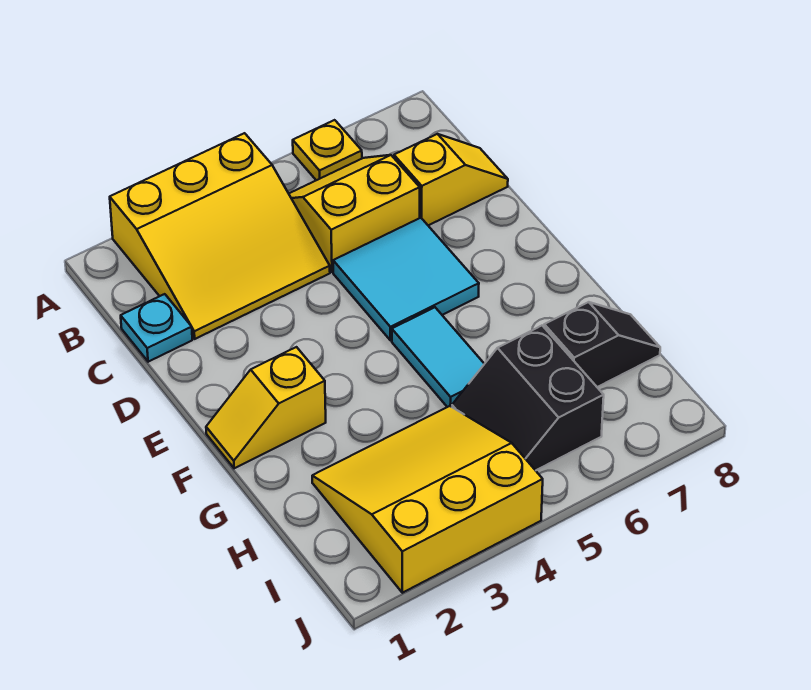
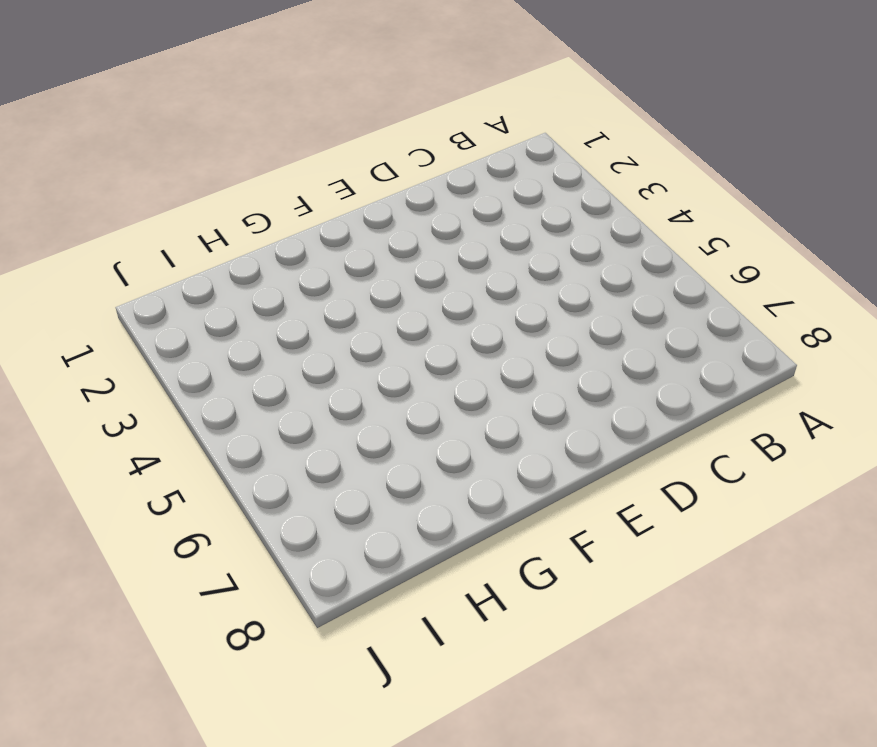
none -> yellow 3x3 slope [110,133,330,339]
none -> yellow 1x1 plate [293,120,362,180]

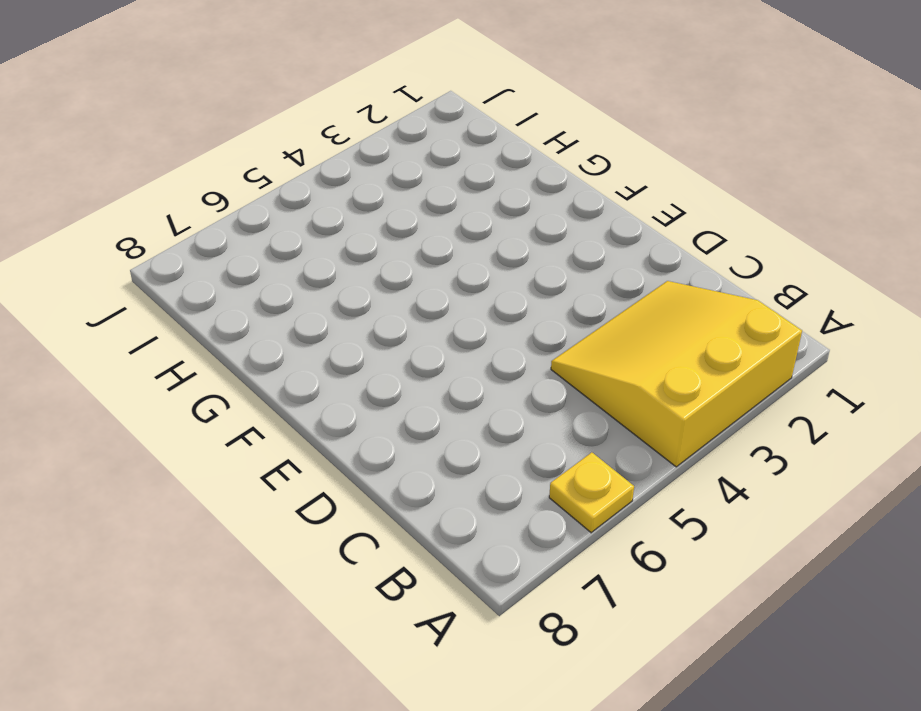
none -> yellow 2x2 slope [289,155,420,272]
none -> cyan 1x1 plate [121,294,192,362]

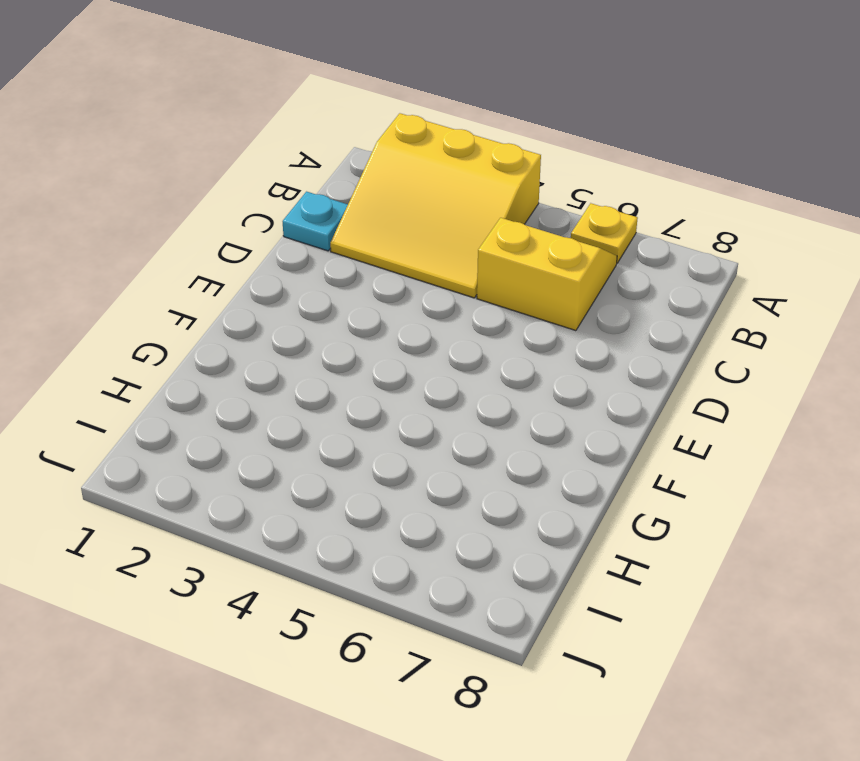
none -> yellow 1x2 slope [394,134,508,225]
none -> cyan 2x2 tile [333,218,479,340]

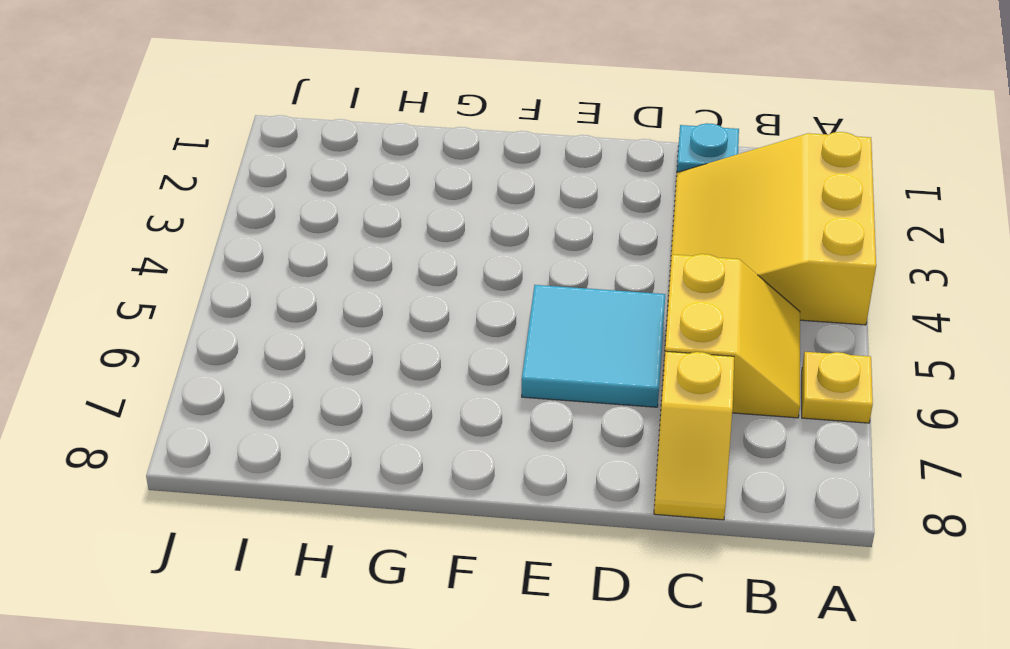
none -> yellow 1x2 slope [206,347,326,468]
none -> cyan 1x2 tile [392,307,484,407]

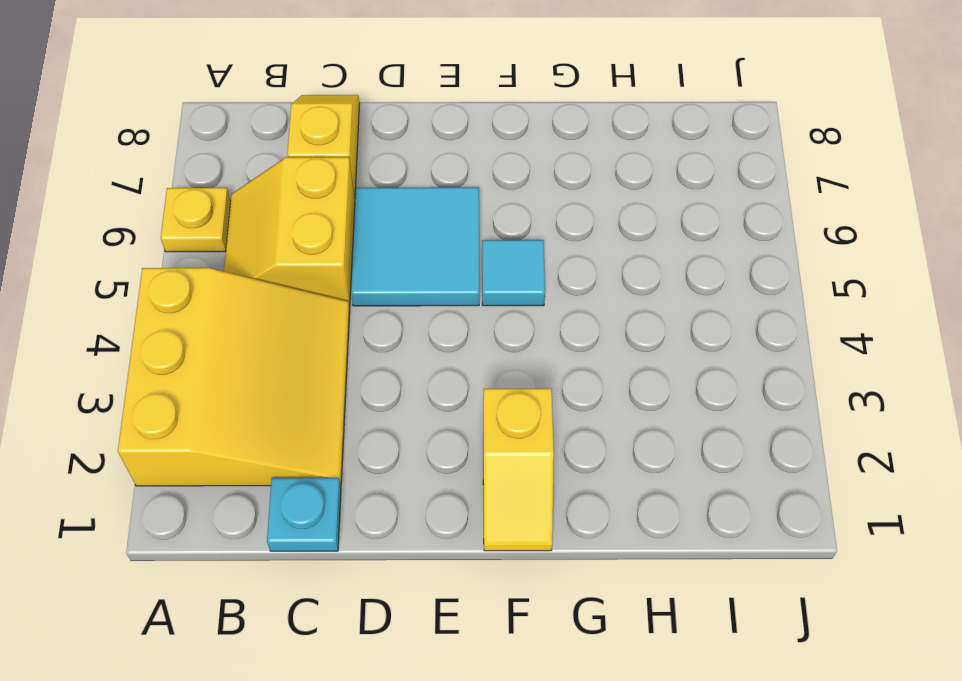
cyan 1x1 tile [482,240,545,306] -> cyan 1x2 tile [392,307,484,407]
none -> yellow 3x3 slope [312,406,543,593]
none -> black 2x2 slope [452,326,604,471]

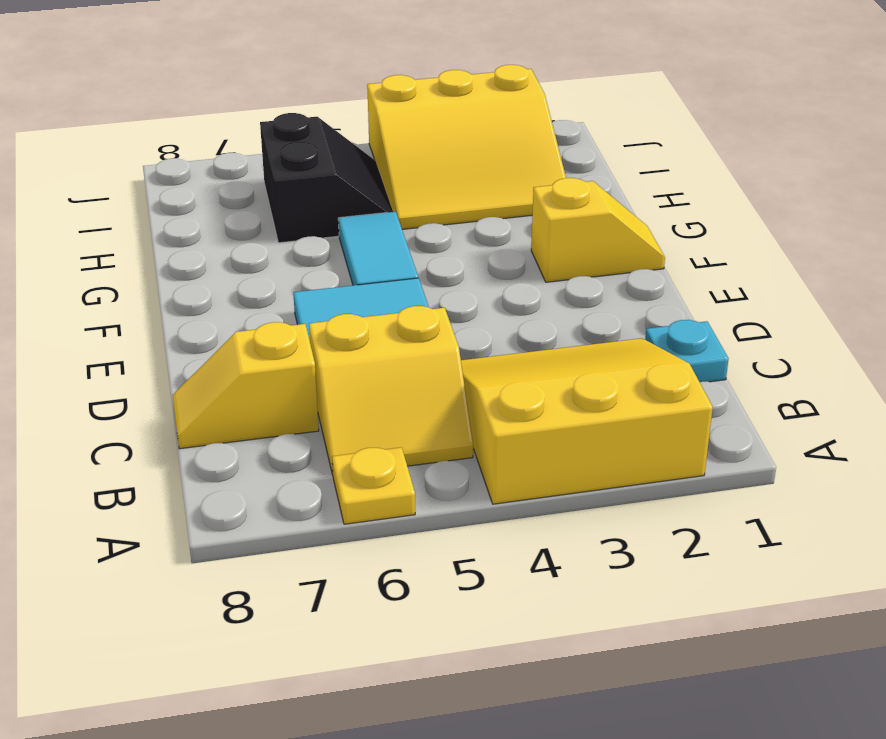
none -> black 1x2 slope [544,302,660,387]

